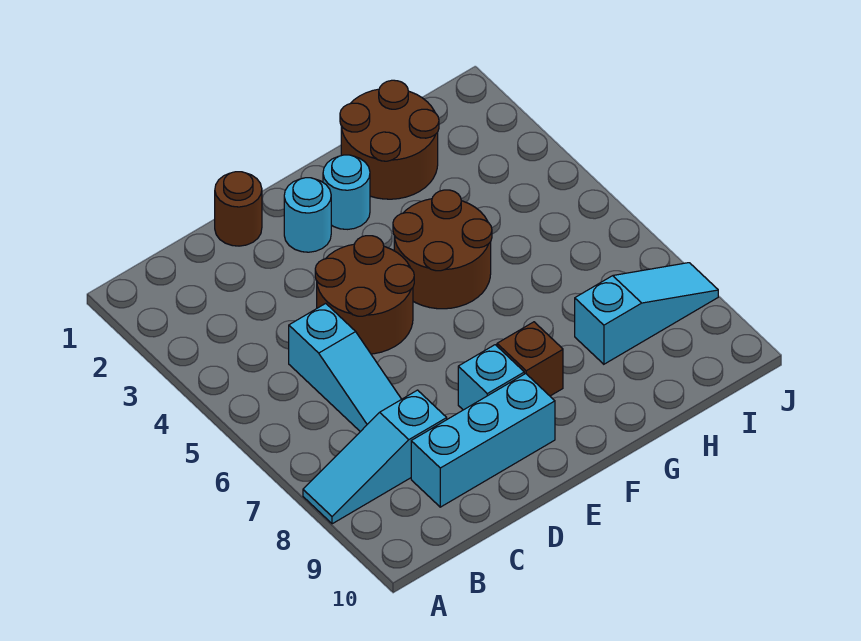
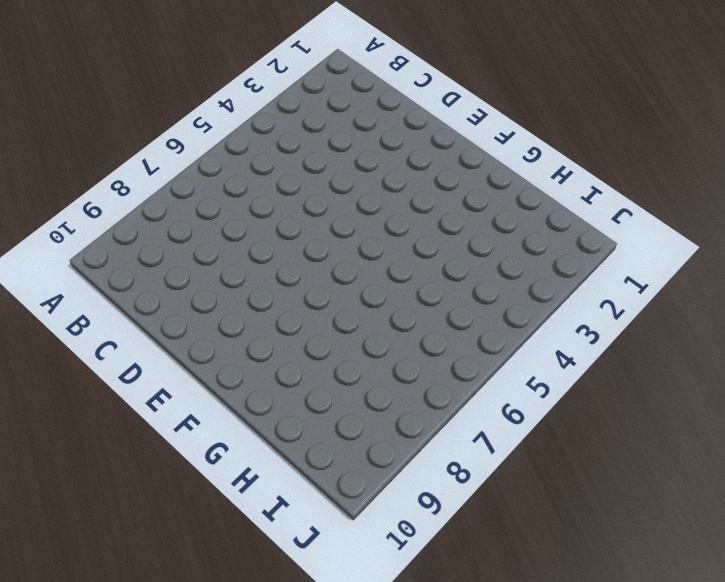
none -> cyan 1x3 slope [303,390,447,524]
none -> cyan 1x3 slope [289,303,401,432]
none -> cyan 1x3 brick [411,374,555,507]

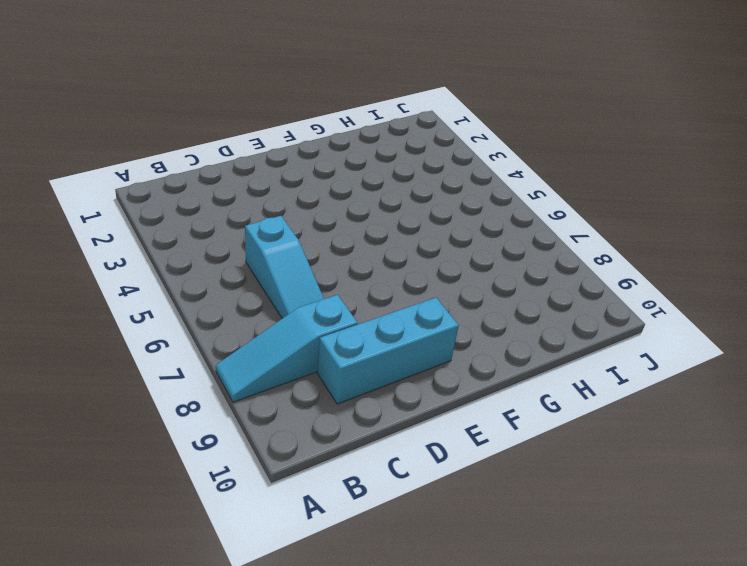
none -> brown 1x1 round brick [215,172,262,246]
none -> brown 2x2 round brick [315,236,414,354]
none -> cyan 1x1 round brick [284,178,331,252]

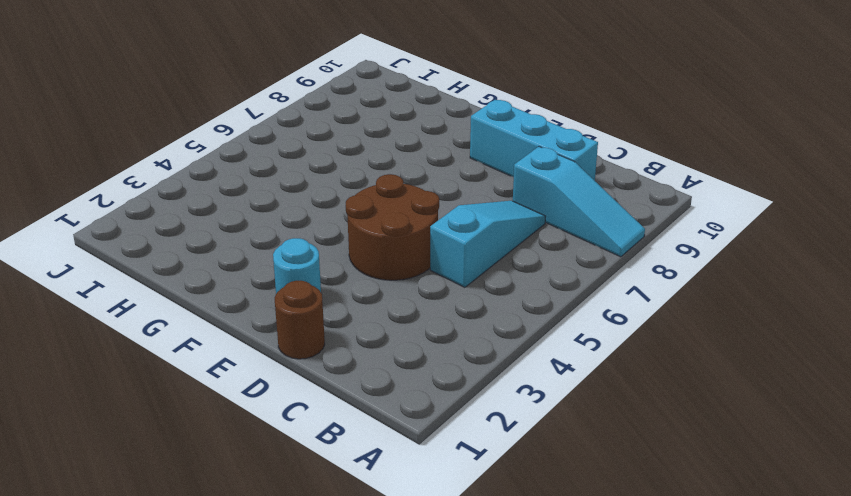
none -> cyan 1x1 brick [458,345,524,410]
none -> cyan 1x1 round brick [323,155,370,229]
none -> brown 2x2 round brick [393,190,492,309]

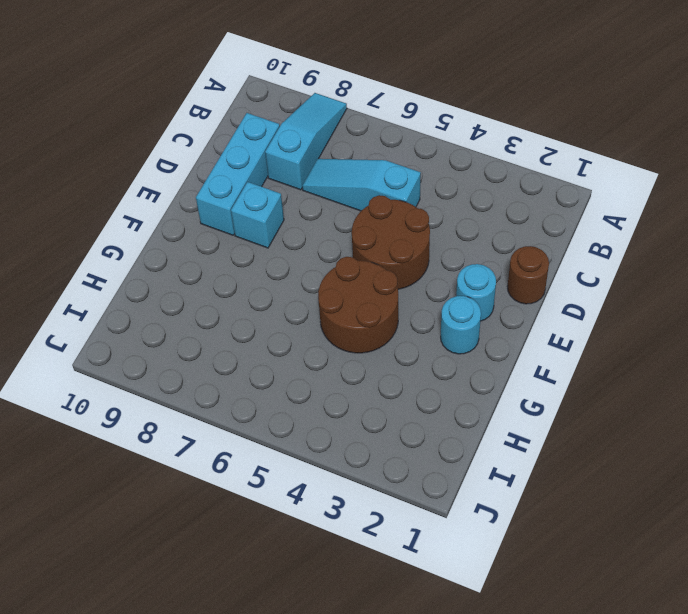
none -> brown 1x1 brick [497,322,563,396]
none -> brown 2x2 round brick [340,80,439,199]
none -> cyan 1x3 slope [575,263,718,364]

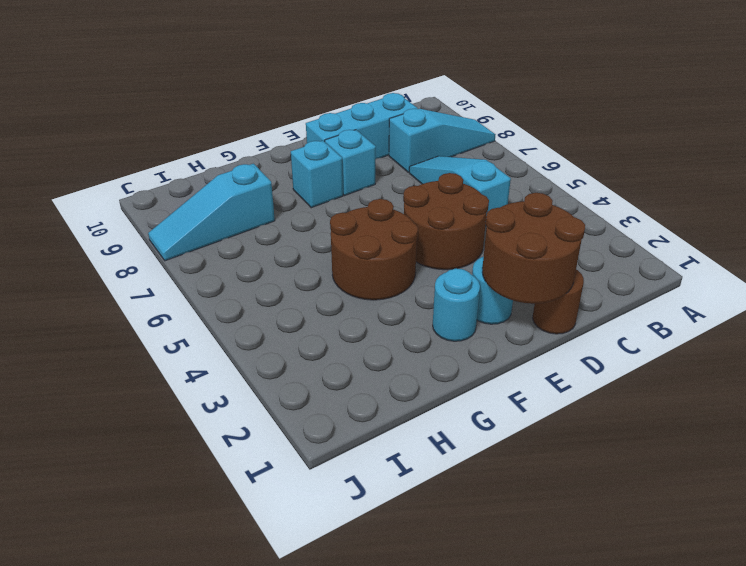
brown 2x2 round brick [482,193,585,304] -> brown 2x2 round brick moved to [340,80,439,199]
cyan 1x1 brick [291,141,343,208] -> brown 1x1 brick [497,322,563,396]

